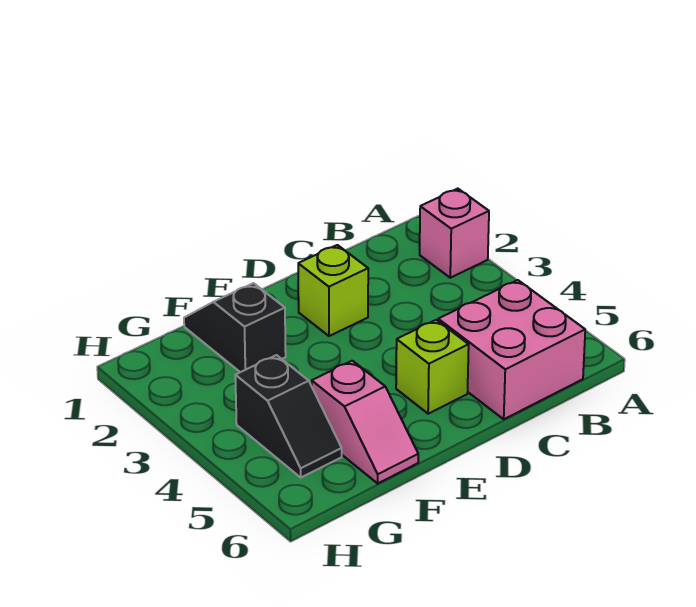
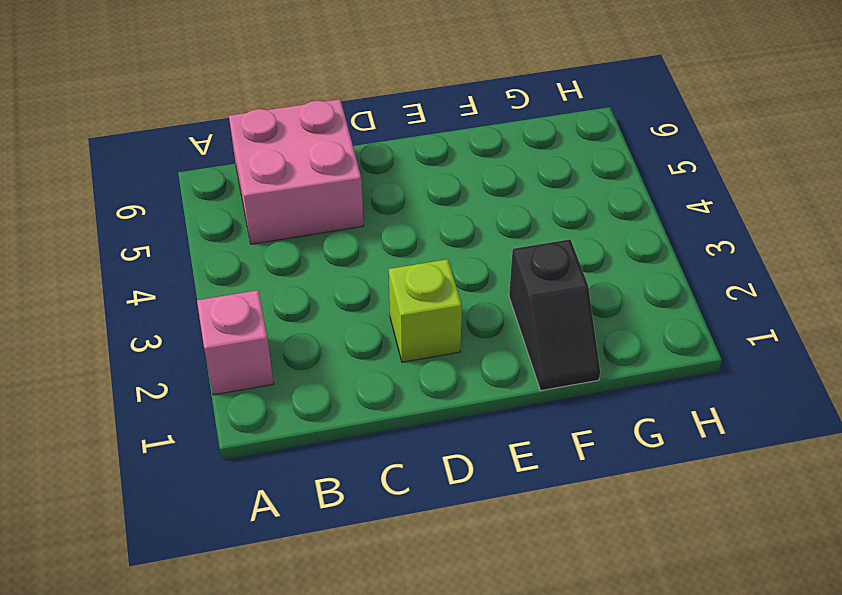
none -> lime 1x1 brick [396,320,469,414]
none -> pink 1x2 slope [312,361,418,483]

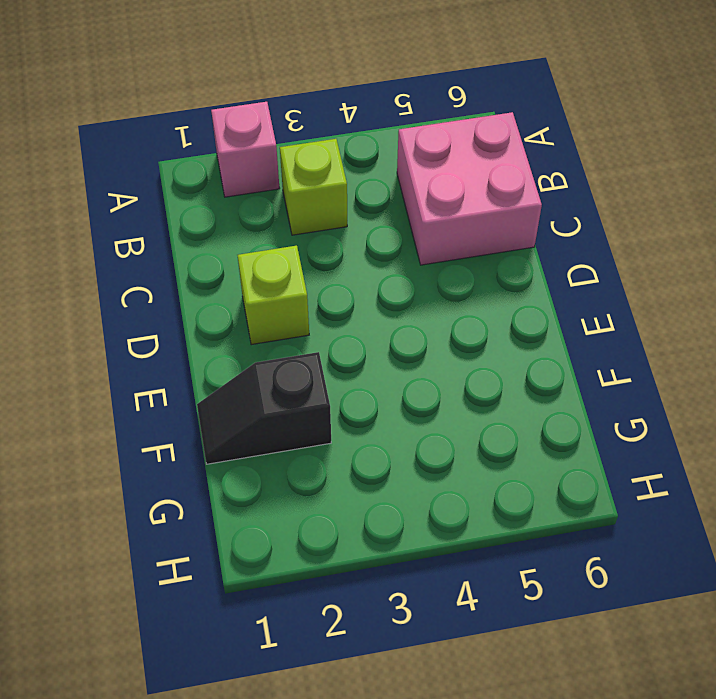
lime 1x1 brick [280,139,347,235] -> lime 1x1 brick moved to [396,320,469,414]
none -> pink 1x2 slope [312,361,418,483]
none -> black 1x2 slope [235,355,342,477]

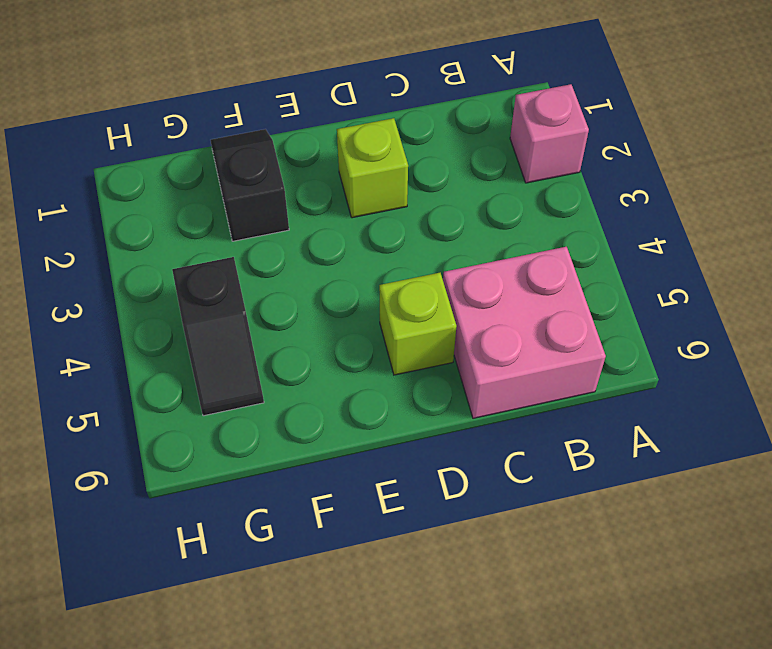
none -> pink 1x2 slope [312,361,418,483]

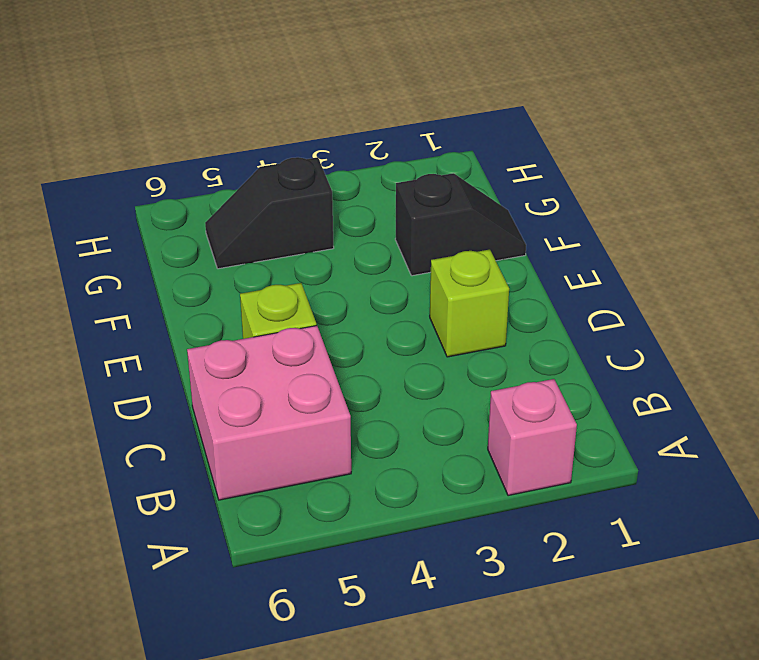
none -> pink 1x2 slope [312,361,418,483]

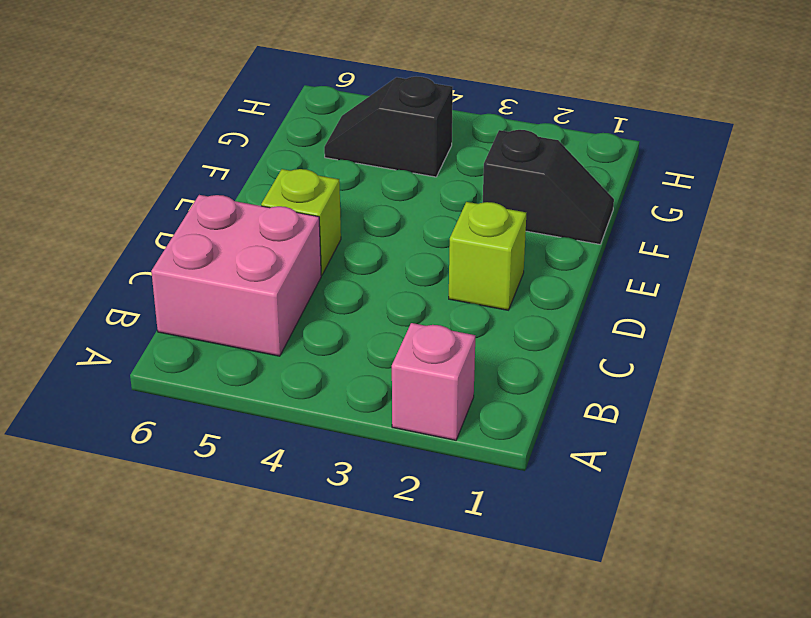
none -> pink 1x2 slope [312,361,418,483]

